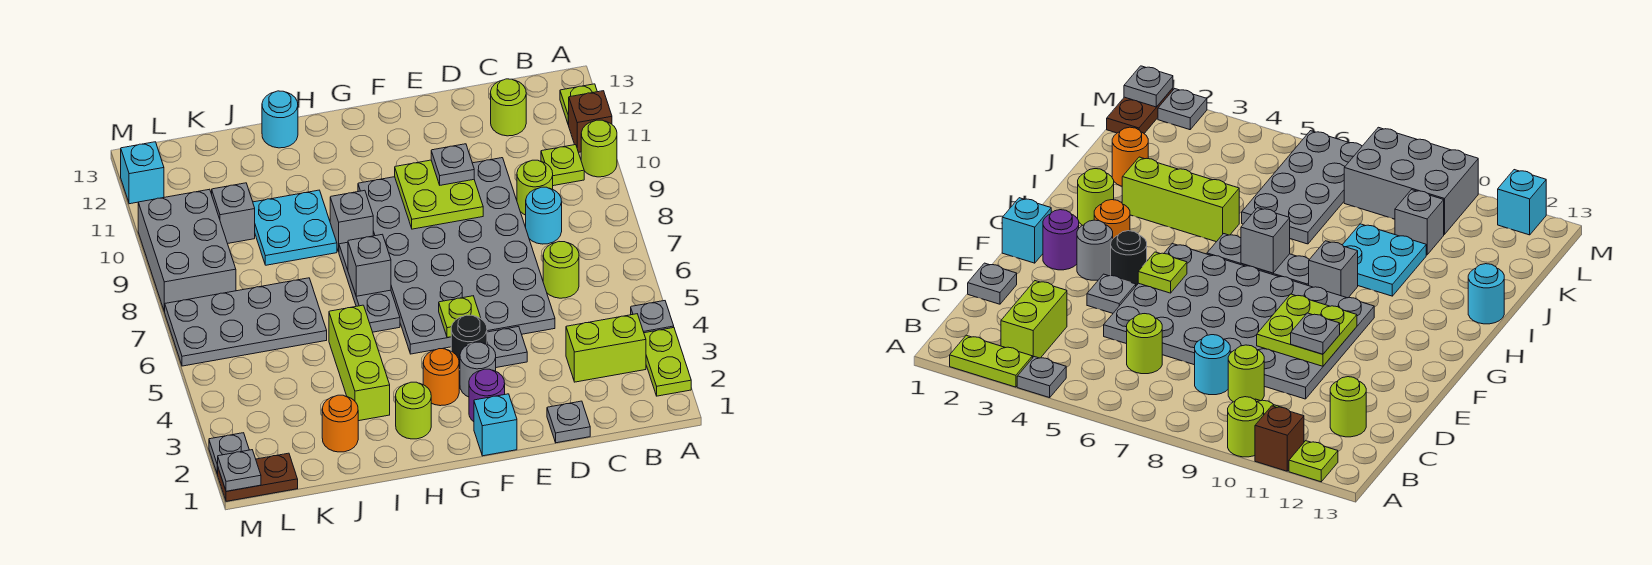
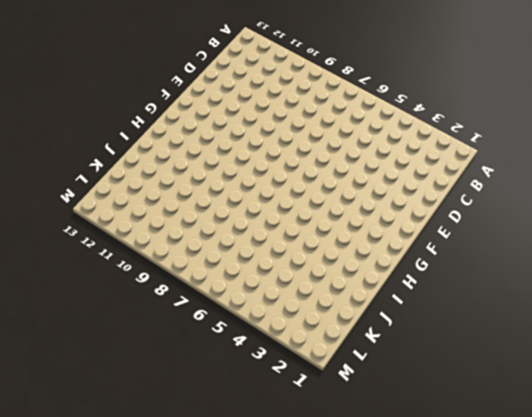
none -> lime 1x2 plate [644,328,691,396]
none -> grey 1x1 plate [631,301,674,333]
none -> lime 1x1 round brick [581,120,617,177]
none -> brown 1x1 brick [568,91,612,152]

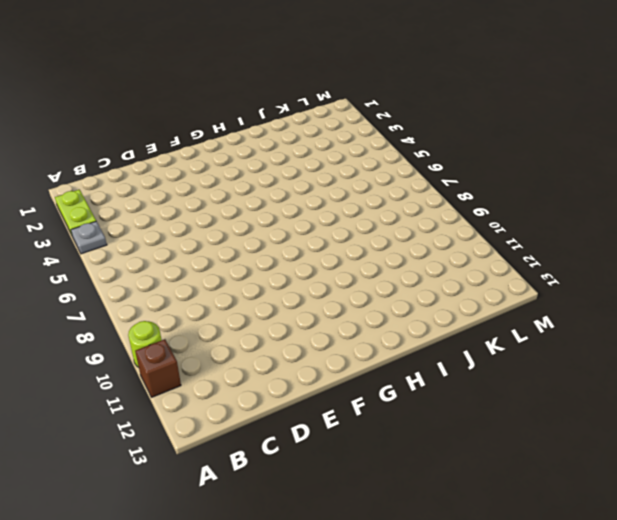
none -> lime 1x1 plate [560,84,597,125]
none -> lime 1x2 brick [566,314,646,382]
none -> lime 1x1 plate [541,145,584,186]
none -> lime 1x1 round brick [543,242,579,298]

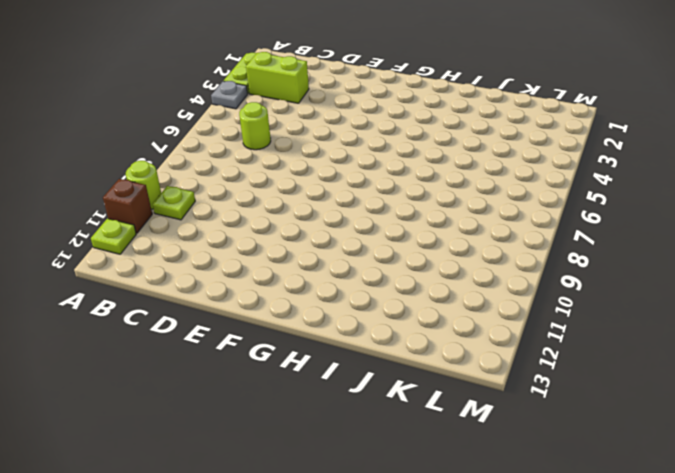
none -> cyan 1x1 round brick [526,187,562,244]
none -> lime 1x1 round brick [517,160,553,215]
none -> lime 1x1 round brick [491,79,526,136]
none -> grey 1x1 plate [547,401,590,443]

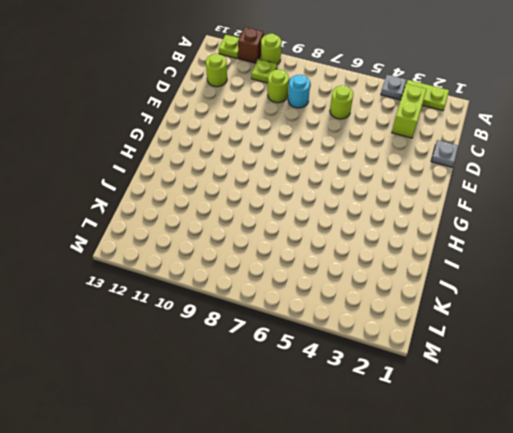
none -> grey 4x6 plate [358,158,555,354]
none -> grey 1x1 plate [487,327,527,368]
none -> cyan 1x1 brick [474,394,517,456]
none -> purple 1x1 round brick [469,369,505,422]

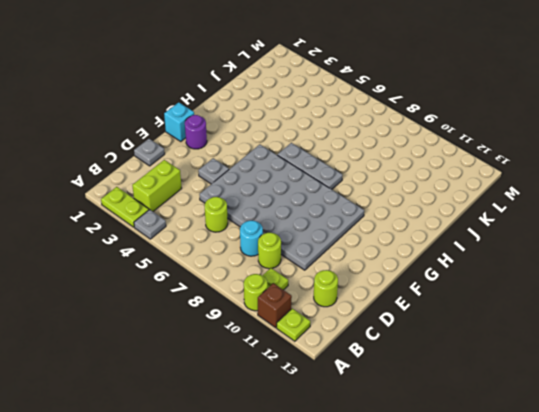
none -> grey 1x1 round brick [460,342,496,397]
none -> black 1x1 round brick [451,315,487,370]
none -> orange 1x1 round brick [423,349,459,406]
none -> lime 1x1 round brick [396,382,431,439]

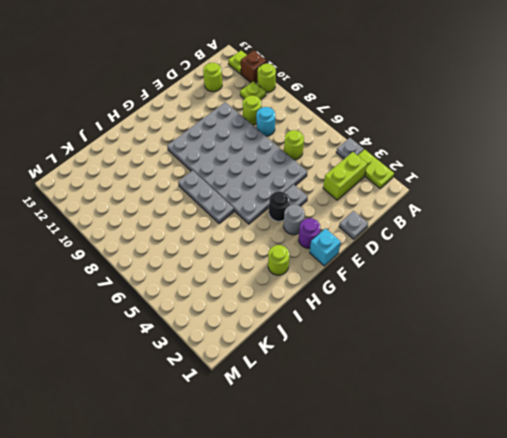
none -> orange 1x1 round brick [423,349,459,406]
none -> grey 1x1 brick [330,190,373,252]
none -> lime 1x3 brick [329,305,390,421]
none -> cyan 2x2 plate [253,190,337,265]

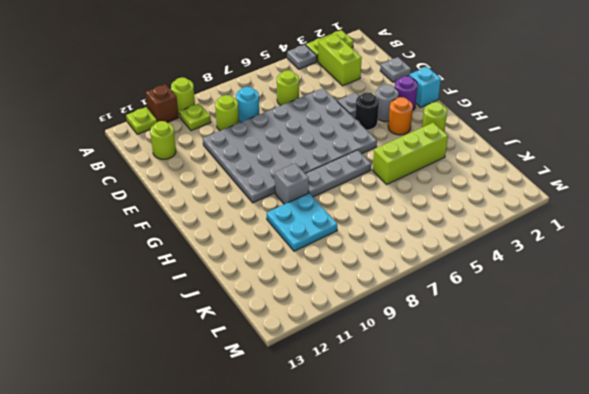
none -> cyan 1x1 round brick [262,91,298,148]
none -> orange 1x1 round brick [322,395,358,452]
none -> grey 2x4 plate [165,278,327,366]
none -> grey 1x1 brick [212,183,255,244]

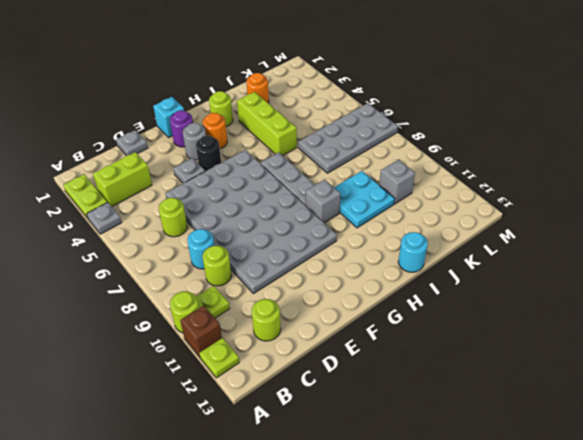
none -> brown 1x2 plate [218,453,298,501]
none -> grey 2x3 brick [138,189,236,312]
none -> grey 1x1 plate [209,433,249,474]
none -> cyan 1x1 brick [121,142,164,204]

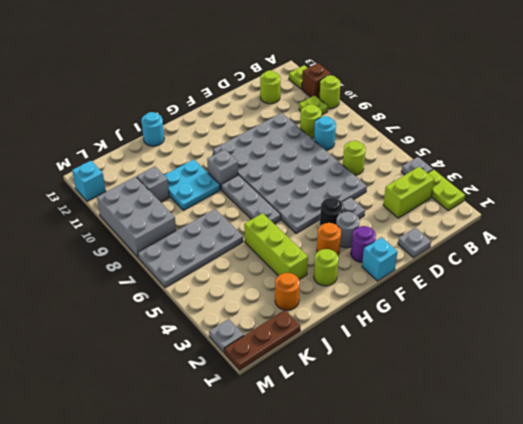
brown 1x3 plate [224,310,300,370] -> brown 1x2 plate [218,453,298,501]
none -> lime 2x2 plate [395,160,483,229]
none -> lime 1x1 plate [439,296,481,338]
none -> grey 1x1 brick [348,234,391,296]
none -> grey 1x1 plate [218,450,261,491]

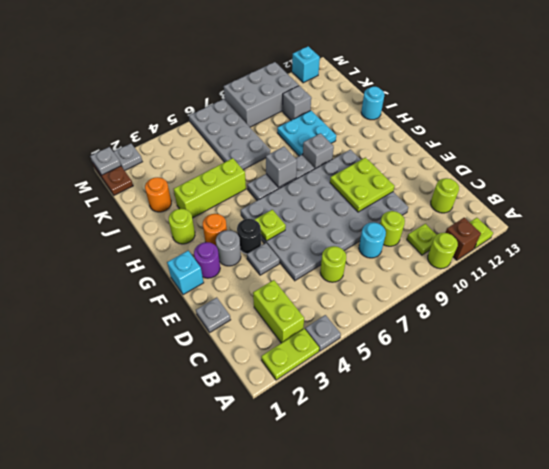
none -> grey 1x1 plate [431,144,474,185]

